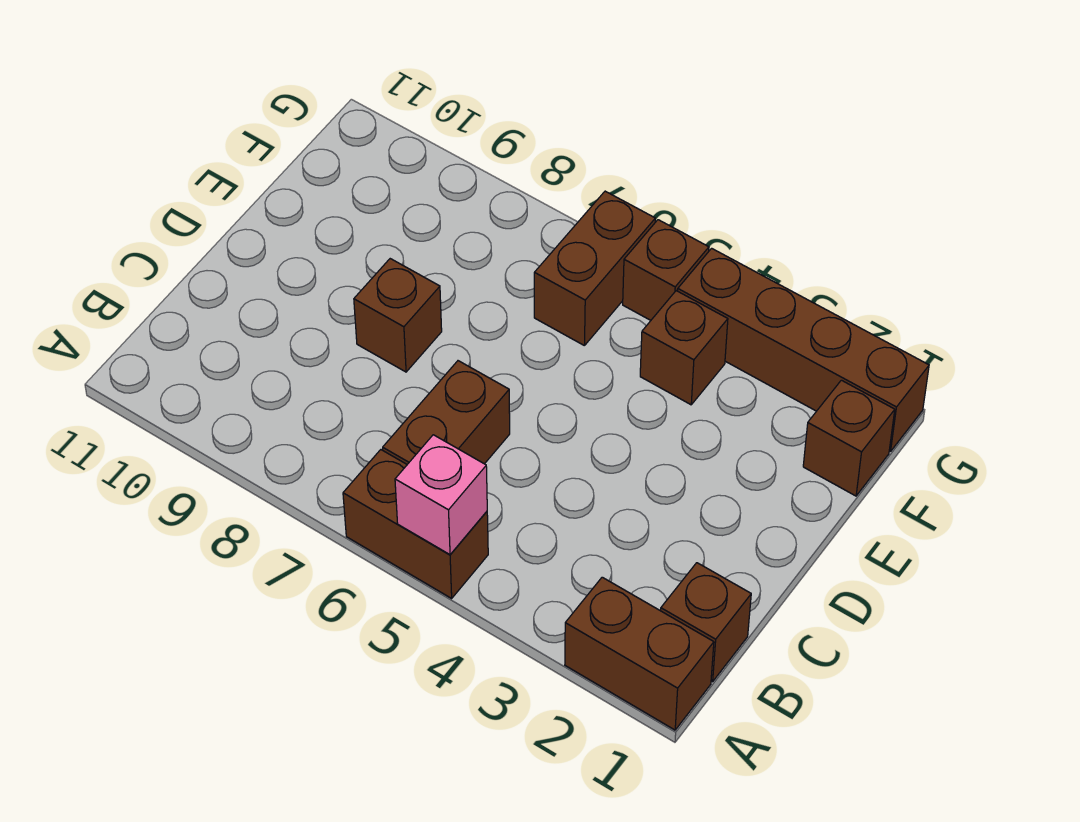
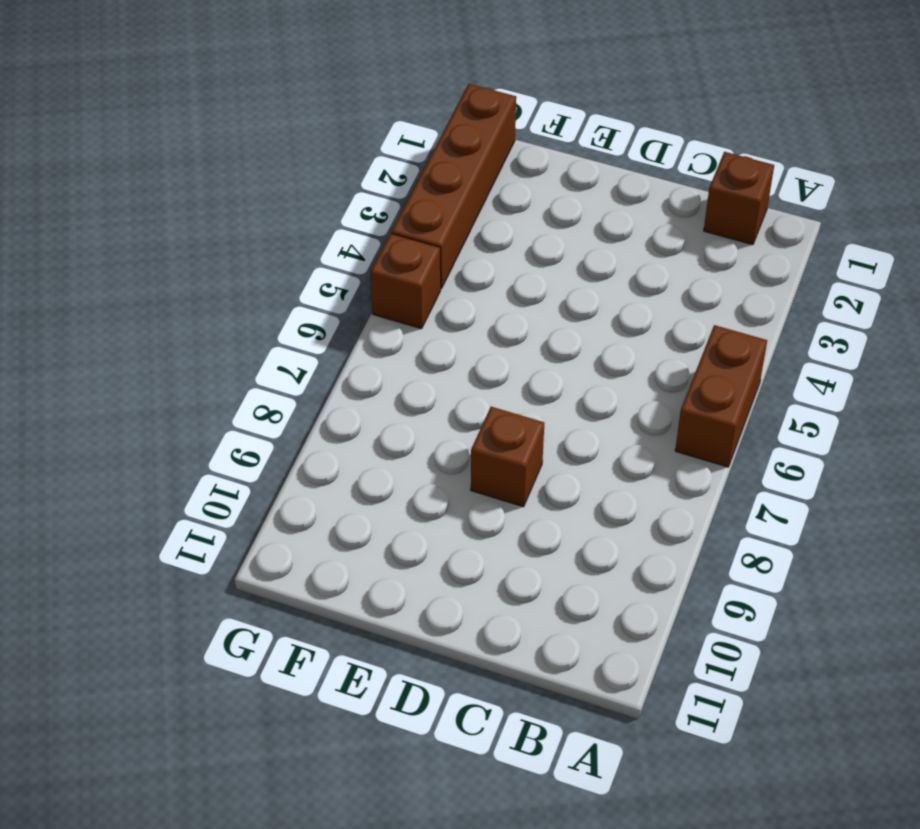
none -> brown 1x2 brick [565,577,714,730]
none -> brown 1x2 brick [383,361,510,464]

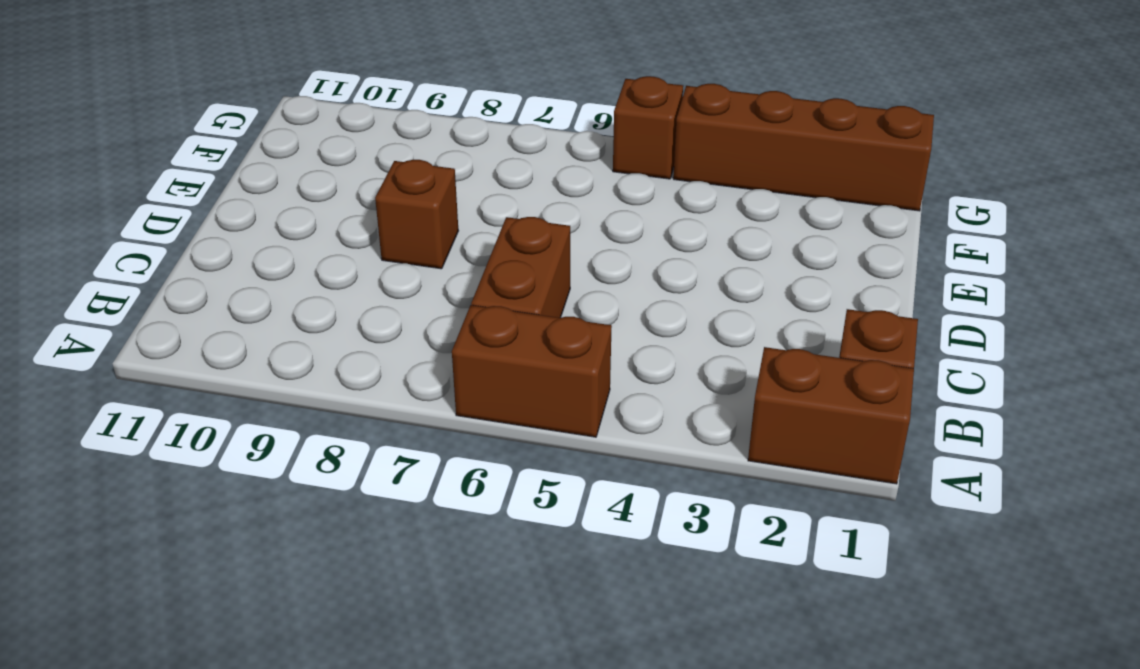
none -> brown 1x1 brick [803,380,895,496]
none -> brown 1x1 brick [640,291,728,405]

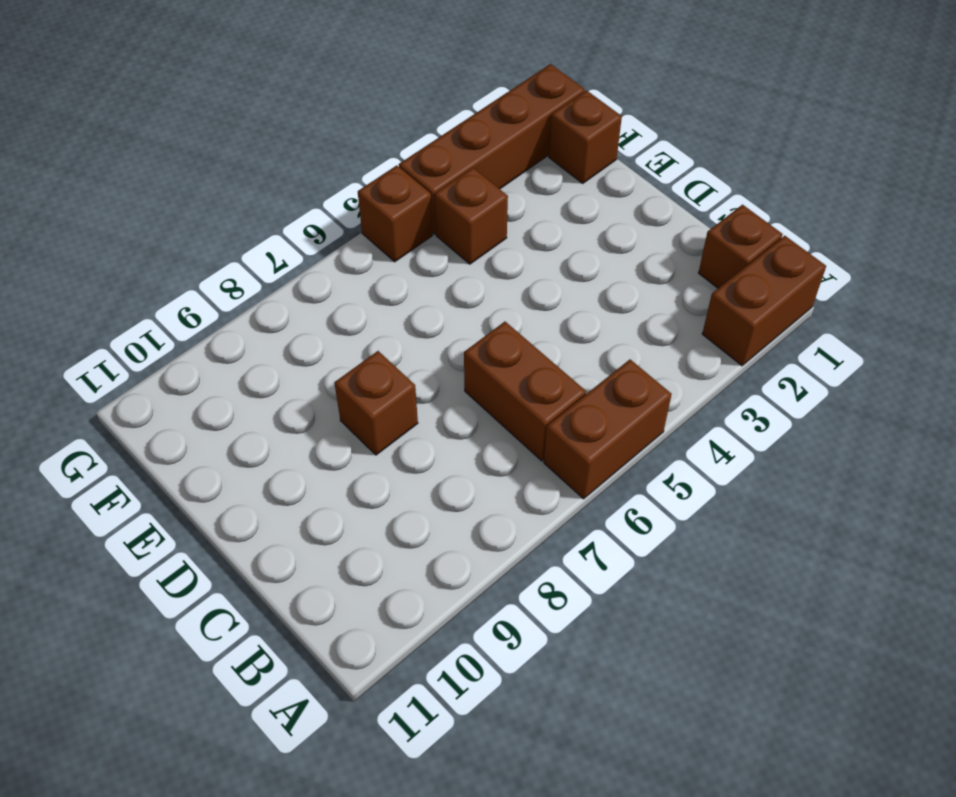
none -> brown 1x2 brick [534,191,655,346]
none -> pink 1x1 brick [395,435,487,555]

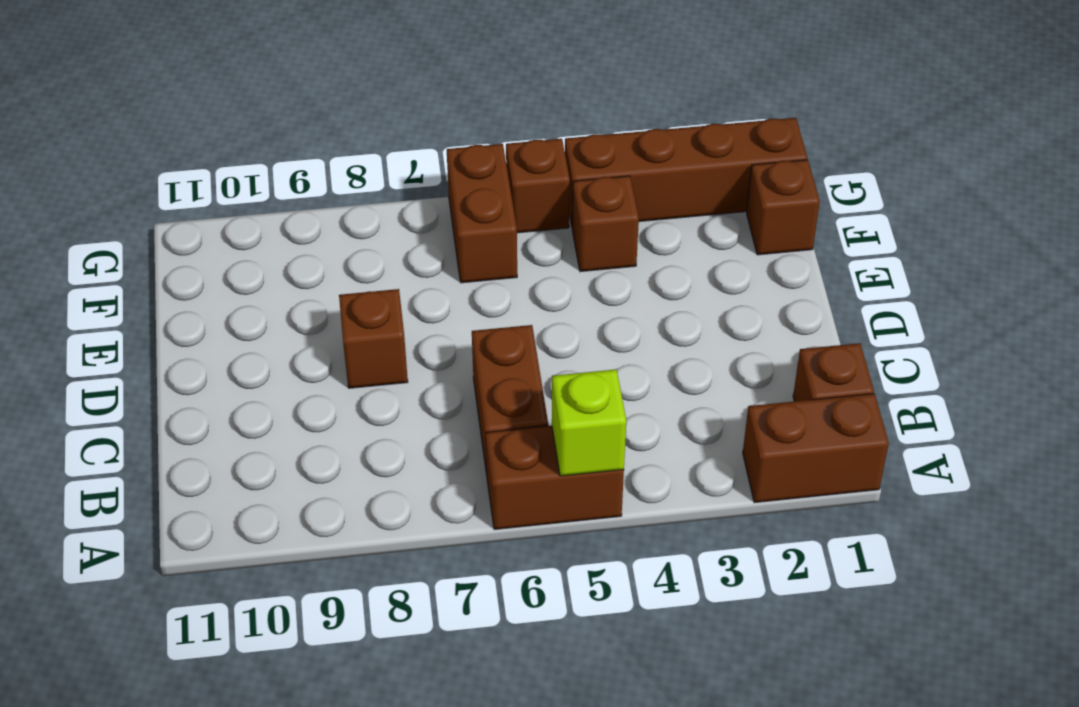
lime 1x1 brick [552,369,626,476] -> pink 1x1 brick [395,435,487,555]

